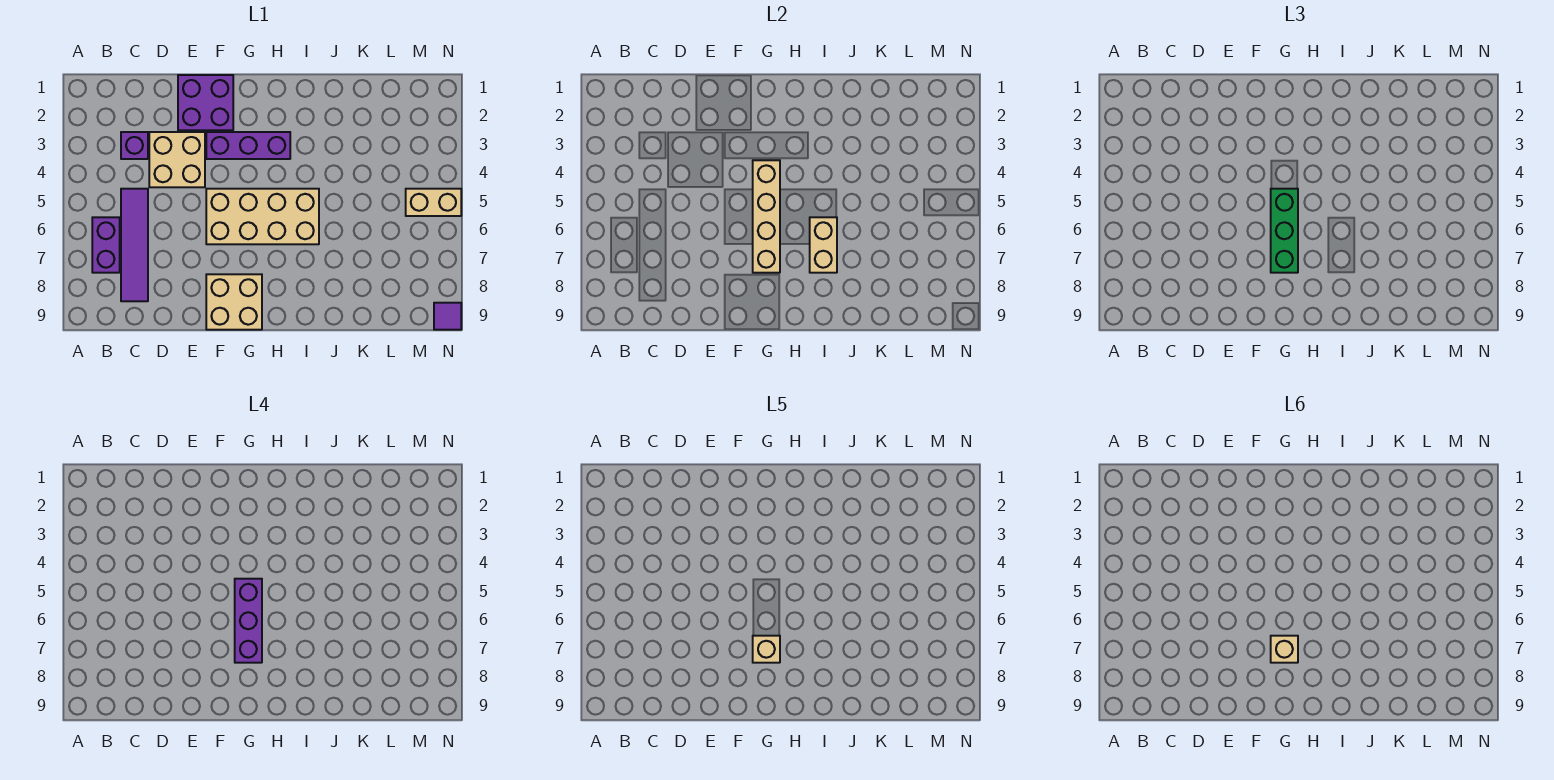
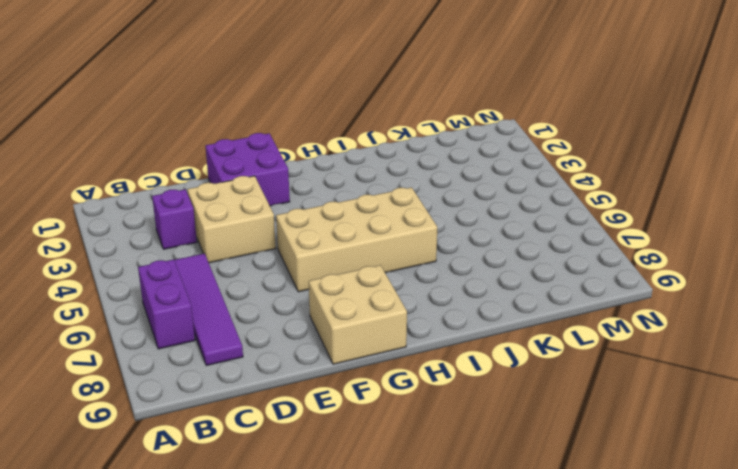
none -> purple 1x3 brick [206,132,290,159]
none -> tan 1x2 brick [406,189,461,216]
none -> purple 1x1 tile [434,303,461,330]

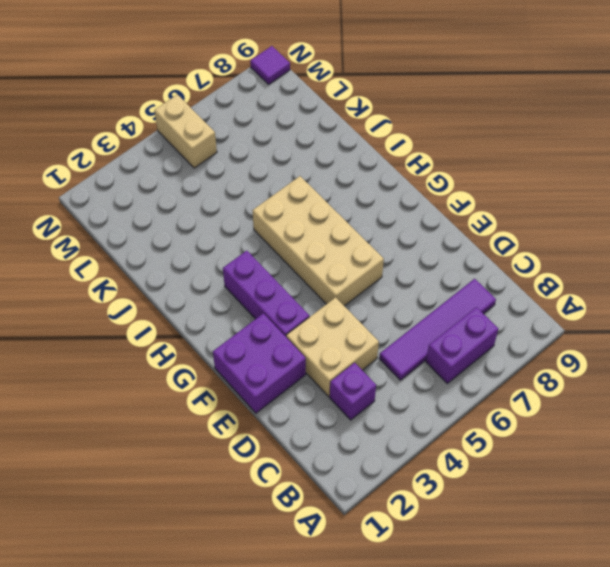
none -> tan 2x2 brick [206,274,262,330]
none -> tan 1x4 brick [753,160,780,273]
none -> tan 1x2 brick [810,217,837,273]

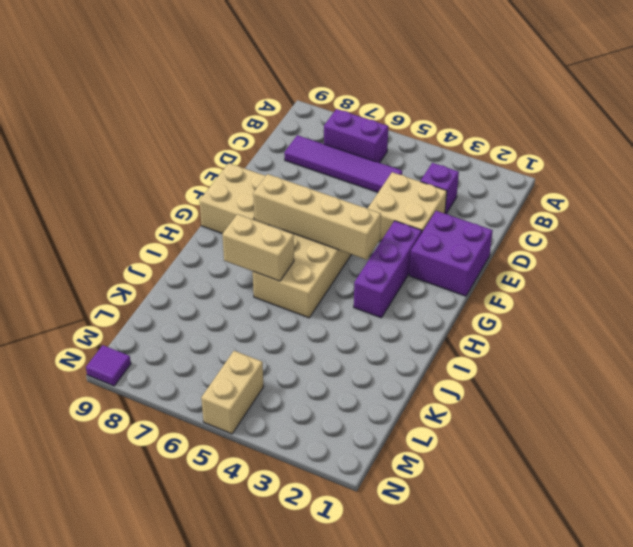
none -> green 1x3 brick [1271,189,1298,273]
none -> purple 1x3 brick [235,579,262,663]
none -> tan 1x1 brick [753,636,780,663]

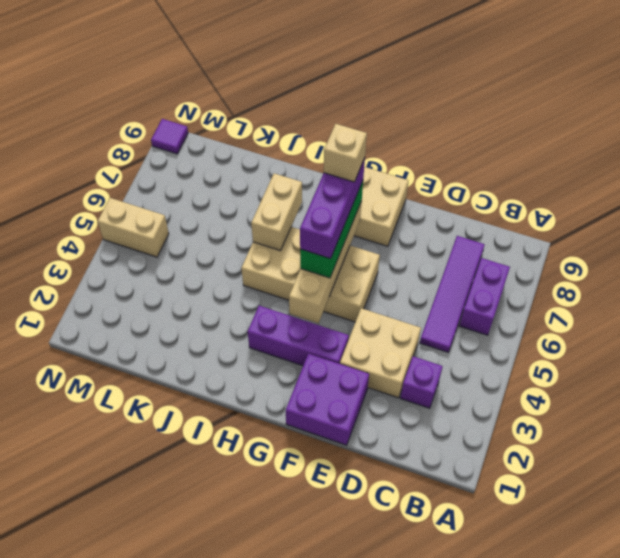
none -> tan 1x1 brick [1271,636,1298,663]

